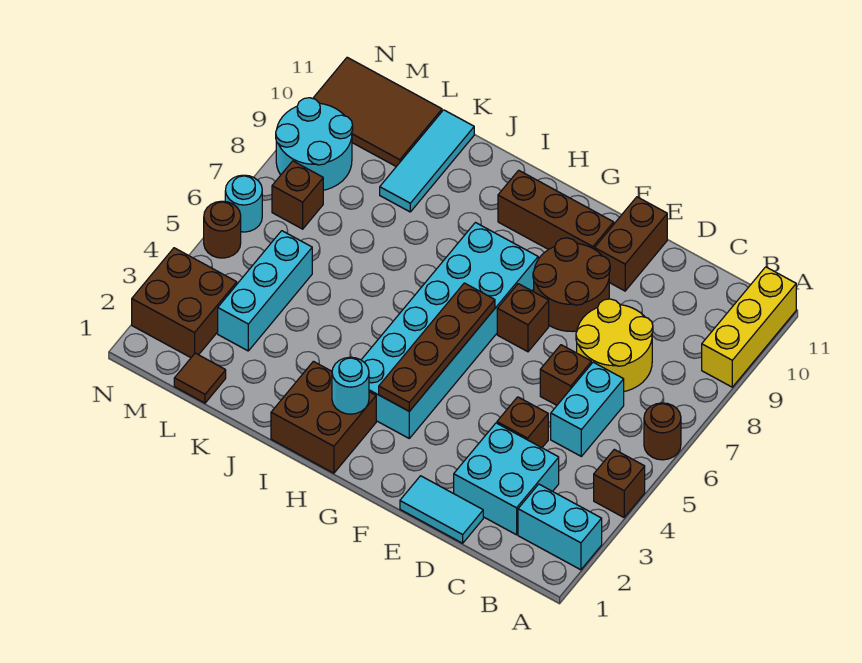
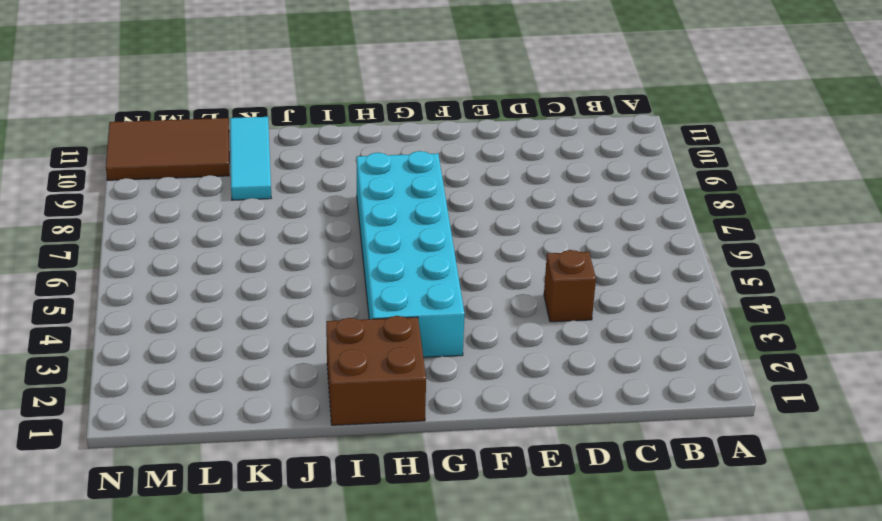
none -> cyan 1x2 brick [518,484,602,570]
none -> brown 1x1 brick [594,449,645,517]
none -> brown 1x1 round brick [644,403,681,460]

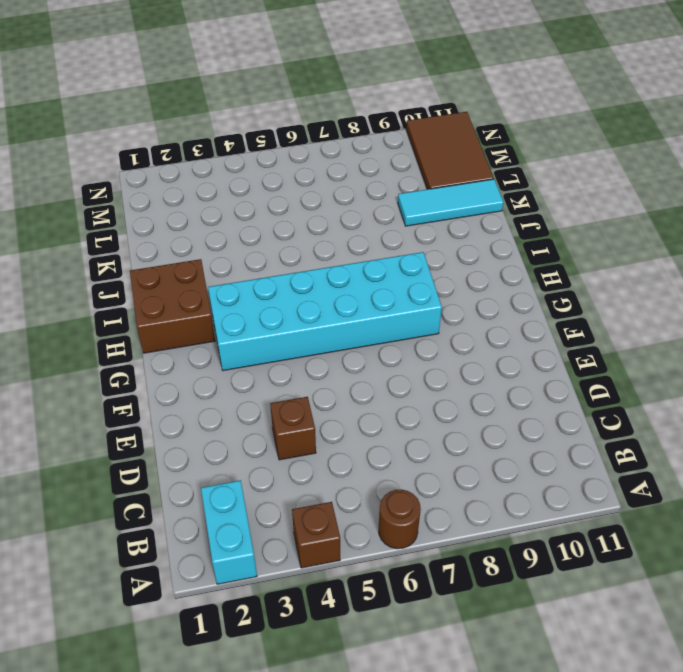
none -> yellow 1x3 brick [702,267,796,387]
none -> cyan 2x2 brick [454,423,559,535]
none -> cyan 1x2 brick [551,362,624,456]

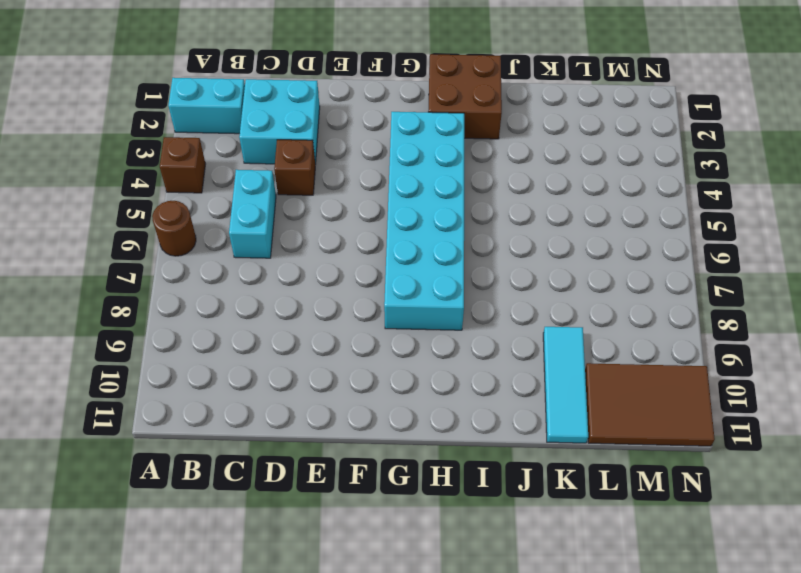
none -> yellow 1x3 brick [702,267,796,387]
none -> yellow 2x2 round brick [576,299,653,391]
none -> cyan 1x2 tile [400,476,483,543]

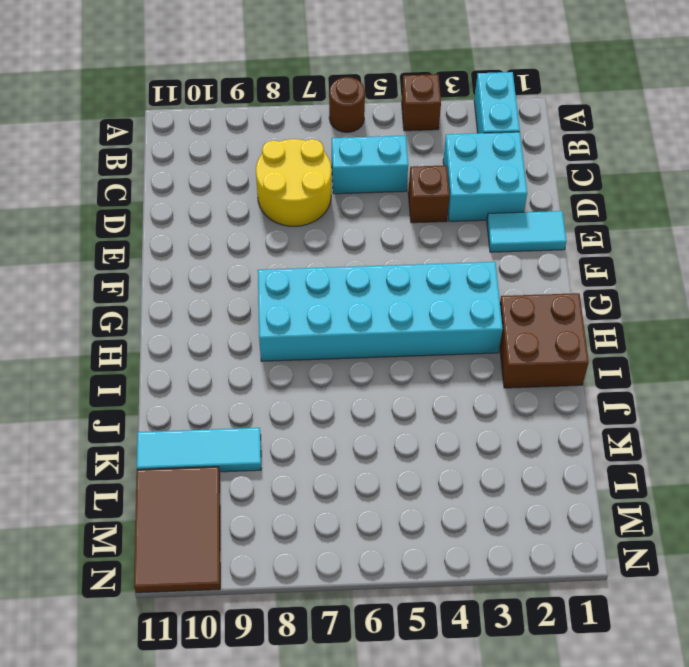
cyan 1x2 tile [487,211,566,252] -> cyan 1x2 tile turned to [400,476,483,543]
none -> yellow 1x3 brick [702,267,796,387]
none -> brown 1x1 brick [540,345,591,405]
none -> brown 2x2 round brick [533,238,610,332]

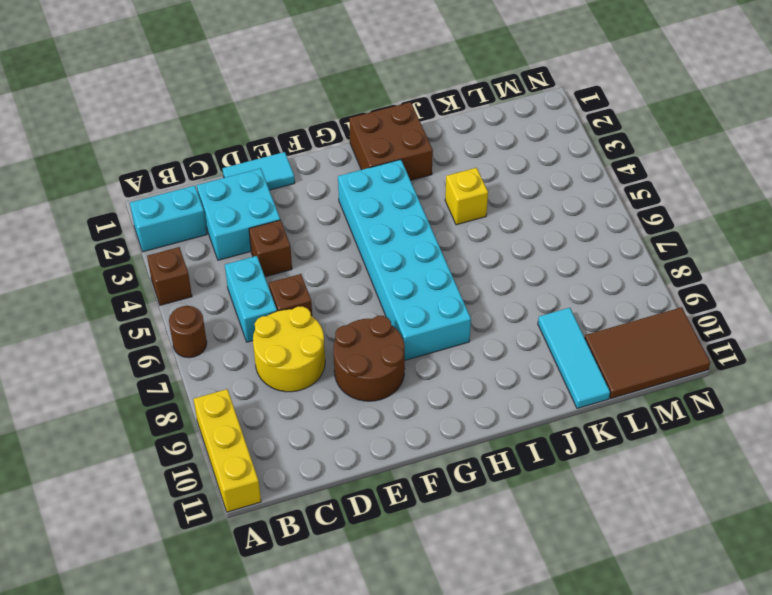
yellow 1x1 brick [445,168,488,225] -> none
none -> brown 1x2 brick [595,197,667,291]
none -> brown 1x1 brick [497,284,549,352]
none -> brown 1x3 brick [498,170,614,250]

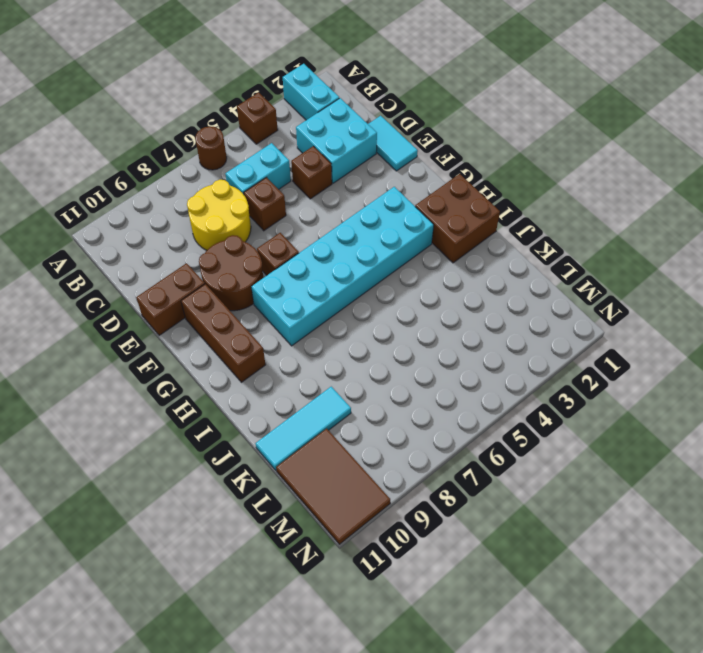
none -> yellow 1x3 brick [702,267,796,387]
none -> brown 1x1 tile [174,353,226,403]
none -> cyan 1x3 brick [218,231,312,351]

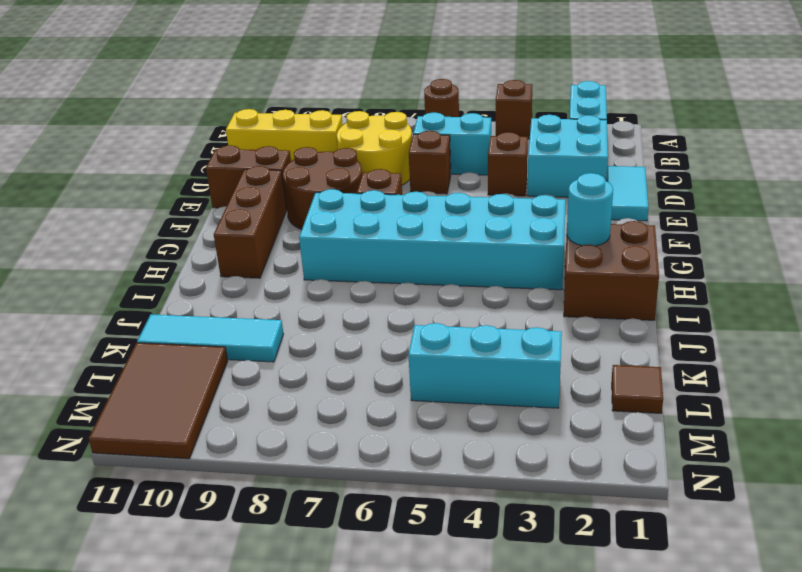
yellow 1x3 brick [226,109,343,161] -> yellow 1x3 brick moved to [702,267,796,387]
none -> brown 2x2 brick [132,248,237,358]
none -> brown 1x1 brick [272,161,323,229]
none -> cyan 2x2 round brick [276,98,353,190]

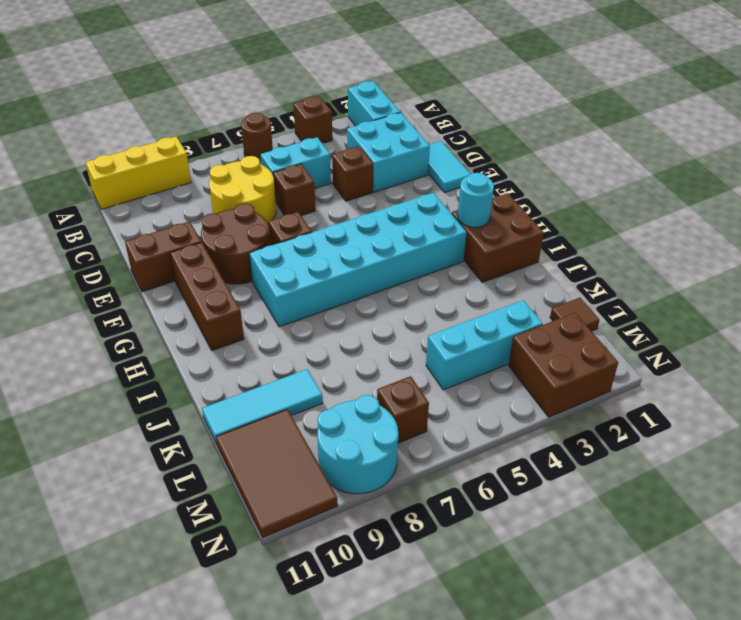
none -> brown 1x1 round brick [204,201,241,258]
none -> cyan 1x1 round brick [225,175,262,232]
none -> brown 1x4 plate [379,283,495,411]

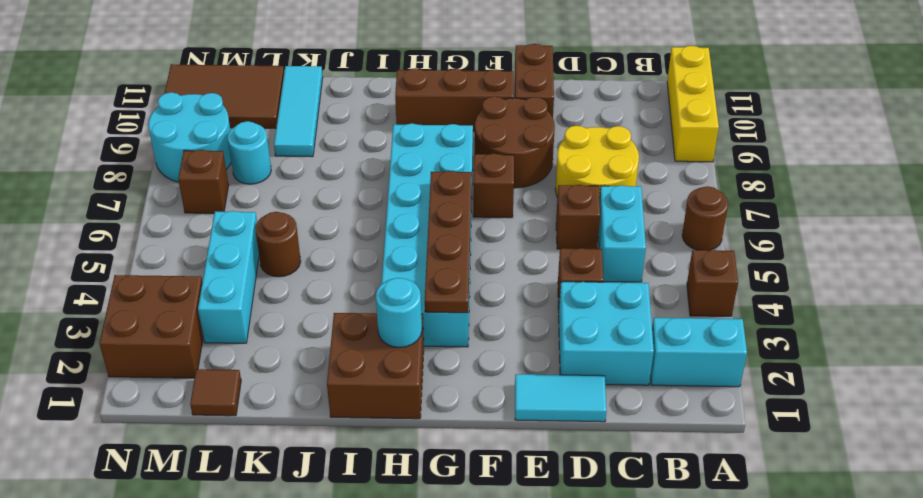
brown 1x1 round brick [255,212,301,277] -> brown 1x1 round brick moved to [204,201,241,258]
cyan 1x1 round brick [228,121,271,184] -> cyan 1x1 round brick moved to [225,175,262,232]

